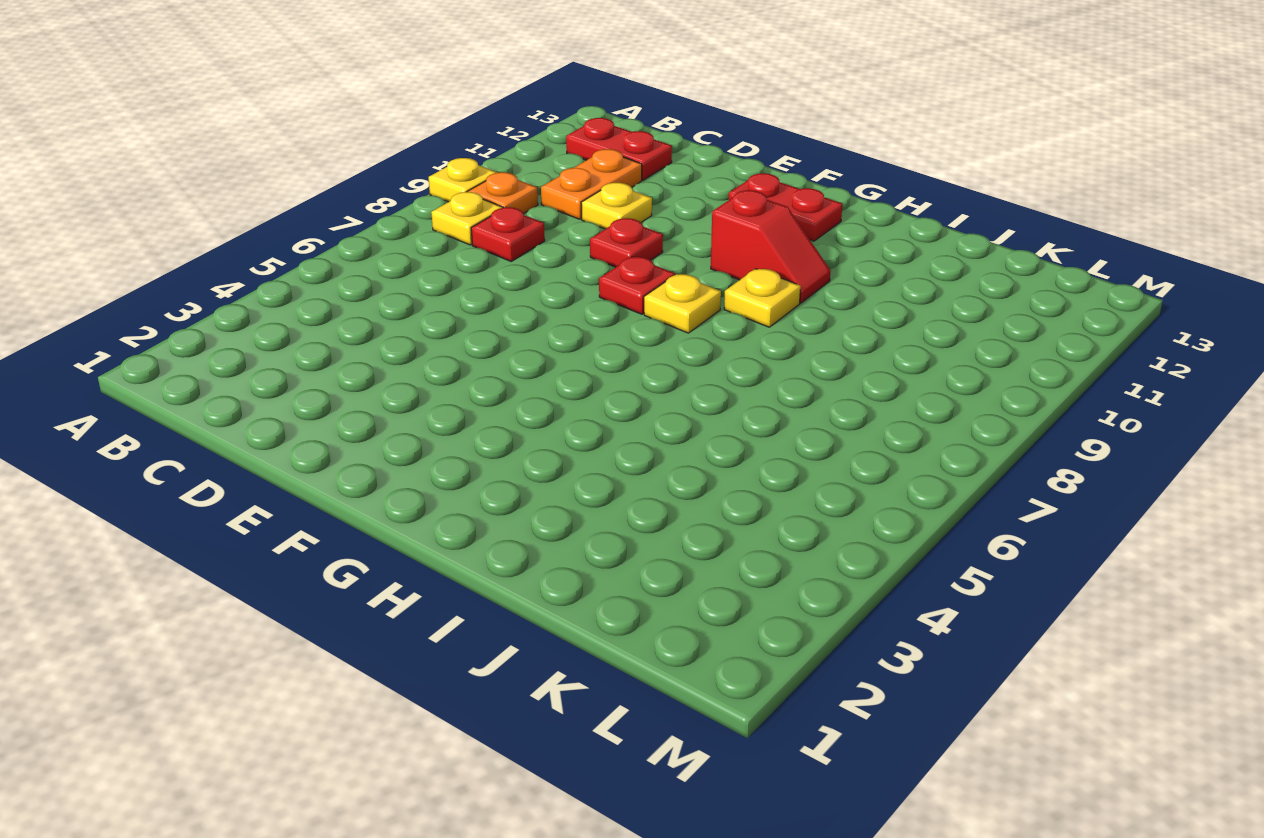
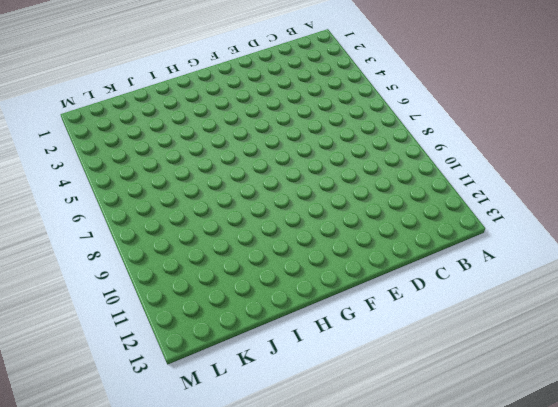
none -> yellow 1x1 plate [429,158,497,202]
none -> yellow 1x1 plate [431,192,503,245]
none -> orange 1x1 plate [468,172,538,214]

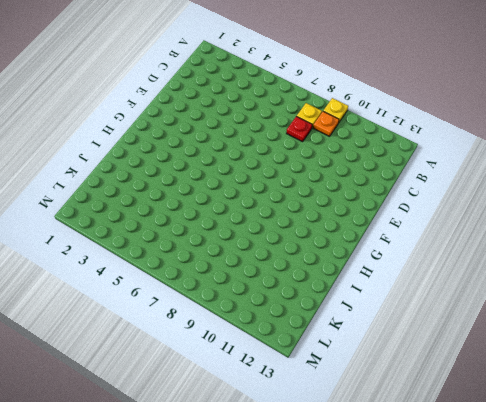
none -> red 1x2 plate [566,118,672,180]
none -> orange 1x2 plate [541,149,642,219]
none -> yellow 1x1 plate [581,183,652,229]

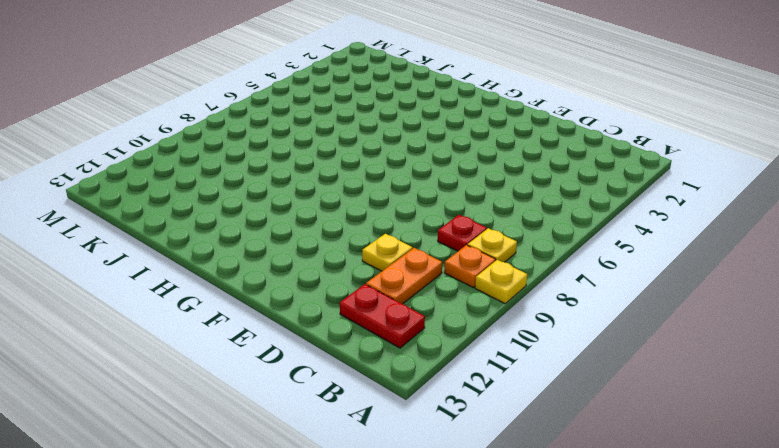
none -> red 1x1 plate [590,218,663,267]
none -> red 1x1 plate [599,257,675,314]
none -> red 1x2 plate [729,173,842,241]

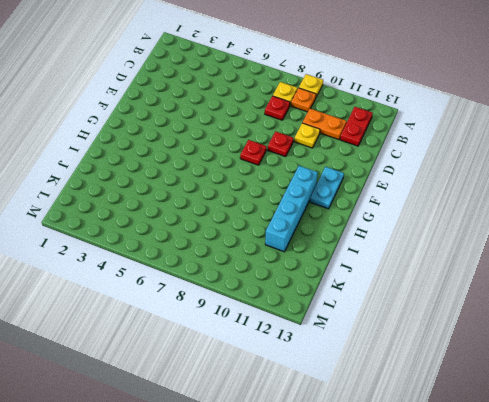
cyan 1x2 plate [310,167,344,209] -> red 1x2 plate [729,173,842,241]
cyan 1x4 brick [265,166,318,252] -> none
none -> yellow 1x1 plate [644,274,721,333]
none -> red 1x2 slope [711,190,831,303]
none -> yellow 1x1 plate [724,269,801,327]

